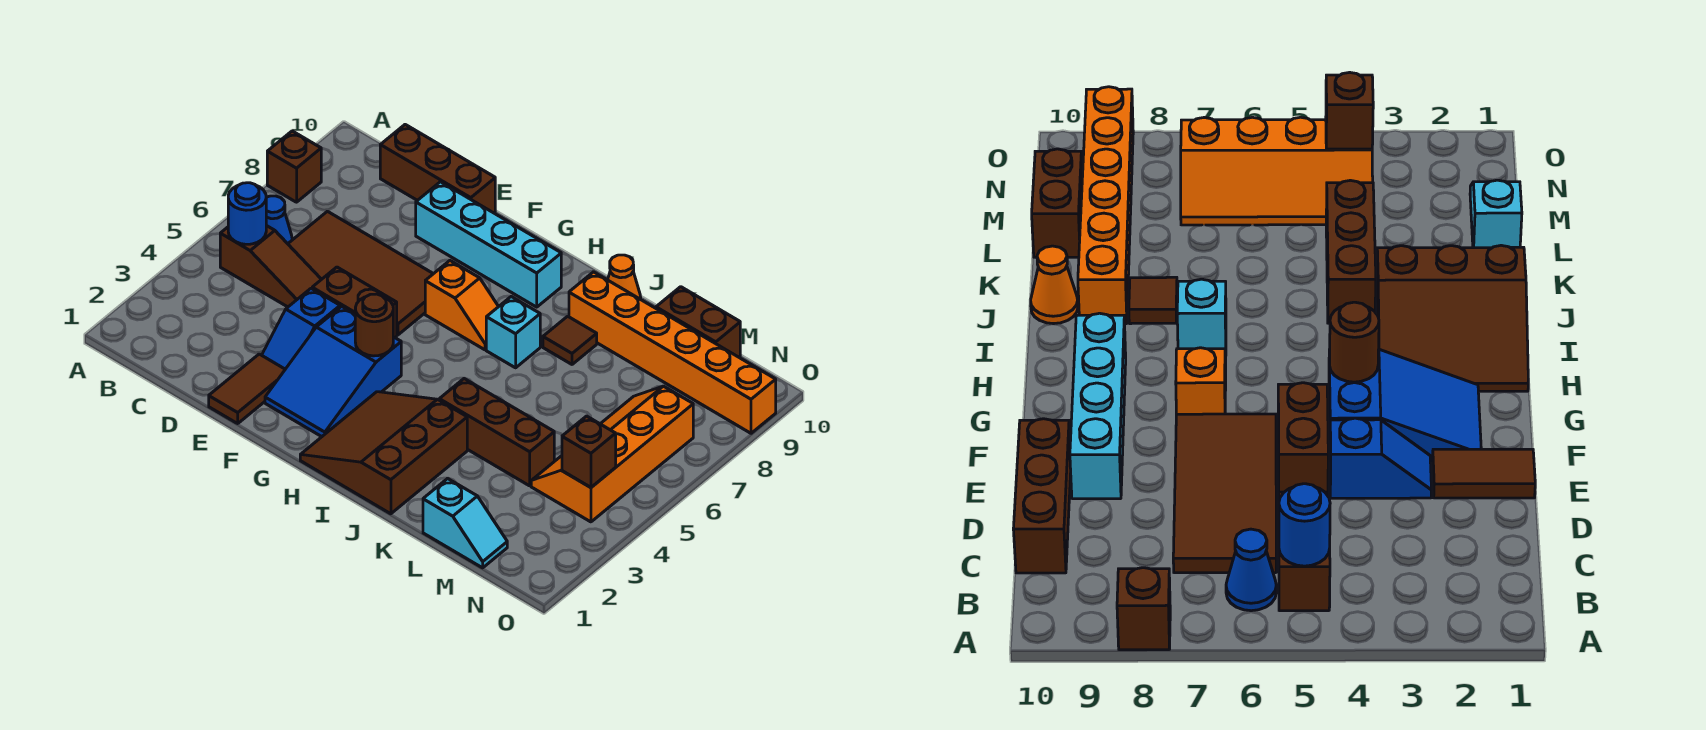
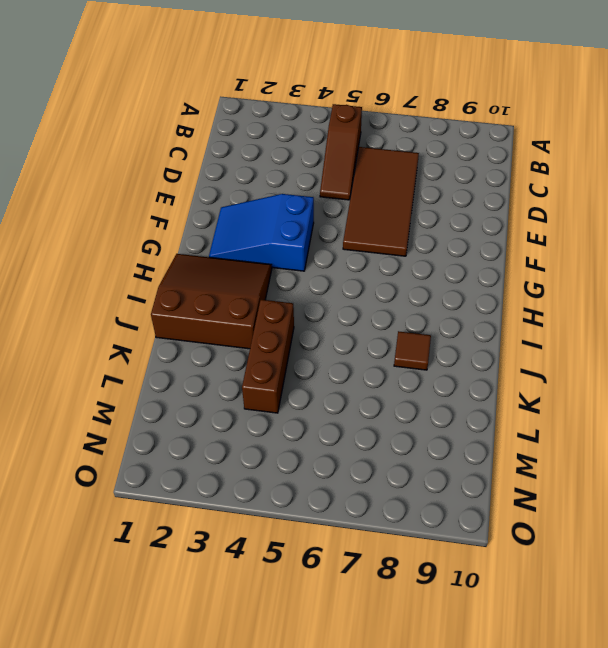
none -> brown 1x1 brick [267,131,321,202]
none -> blue 1x1 cone [266,196,292,244]
none -> brown 1x3 brick [380,125,495,213]

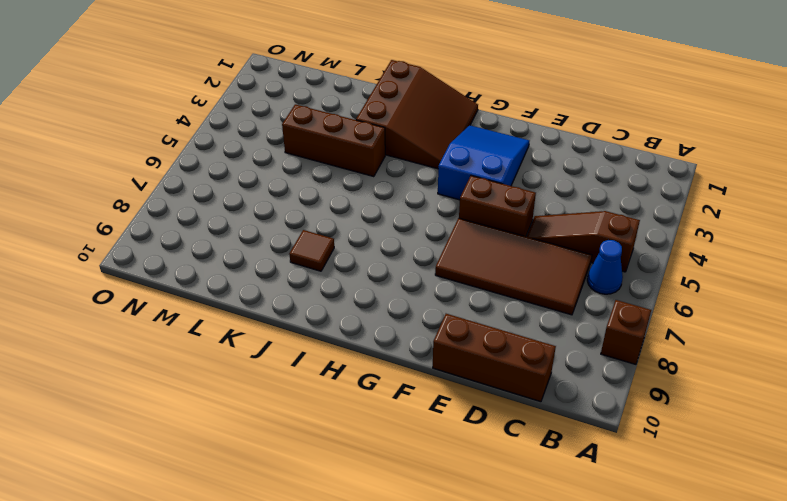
none -> brown 1x2 tile [209,354,285,423]
none -> blue 1x2 slope [262,289,340,369]
none -> cyan 1x4 brick [416,182,561,307]

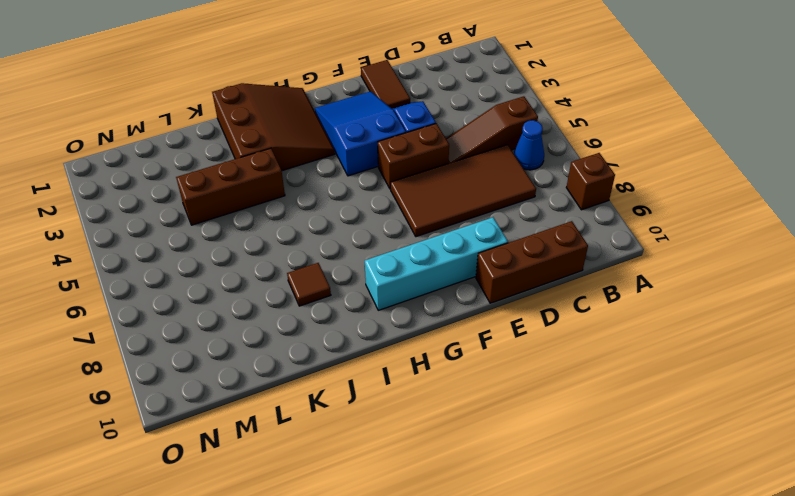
none -> orange 1x2 slope [425,261,499,350]
none -> cyan 1x1 brick [486,296,540,368]
none -> orange 1x6 brick [569,272,776,433]

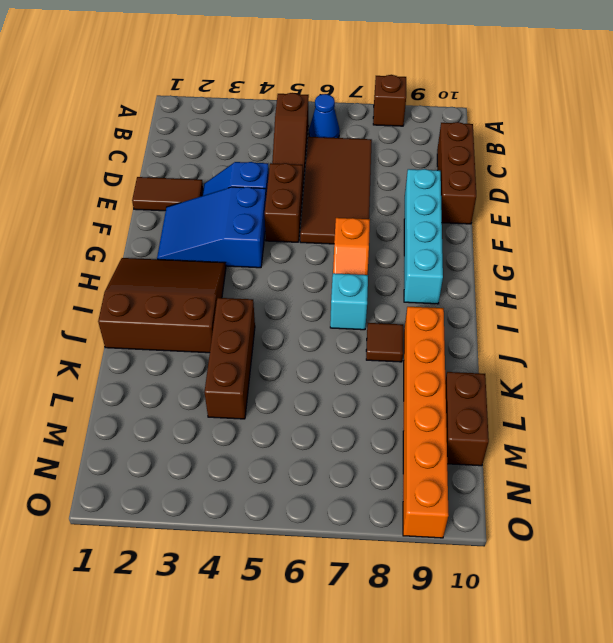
none -> orange 1x1 cone [608,255,641,299]
none -> cyan 1x2 slope [423,479,507,568]
none -> orange 2x4 slope [531,386,693,522]

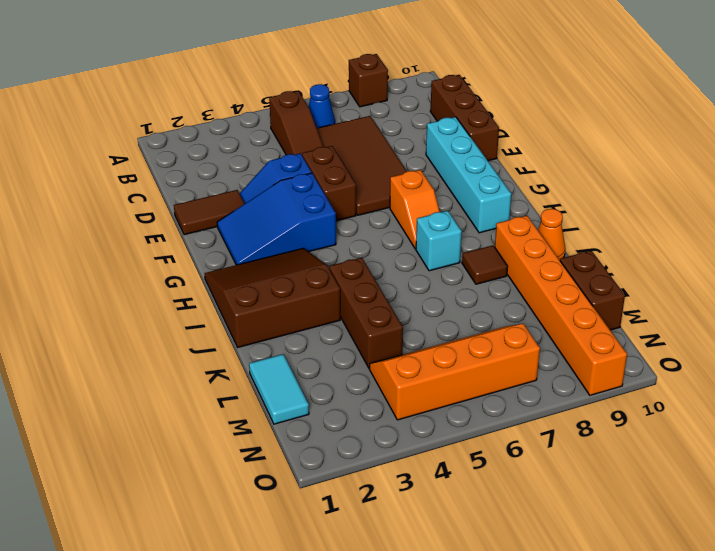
cyan 1x2 tile [249,354,309,424] -> cyan 1x2 slope [423,479,507,568]
none -> blue 1x1 round brick [228,183,266,244]
none -> brown 1x1 round brick [355,294,393,356]
none -> brown 1x1 brick [562,416,616,487]

